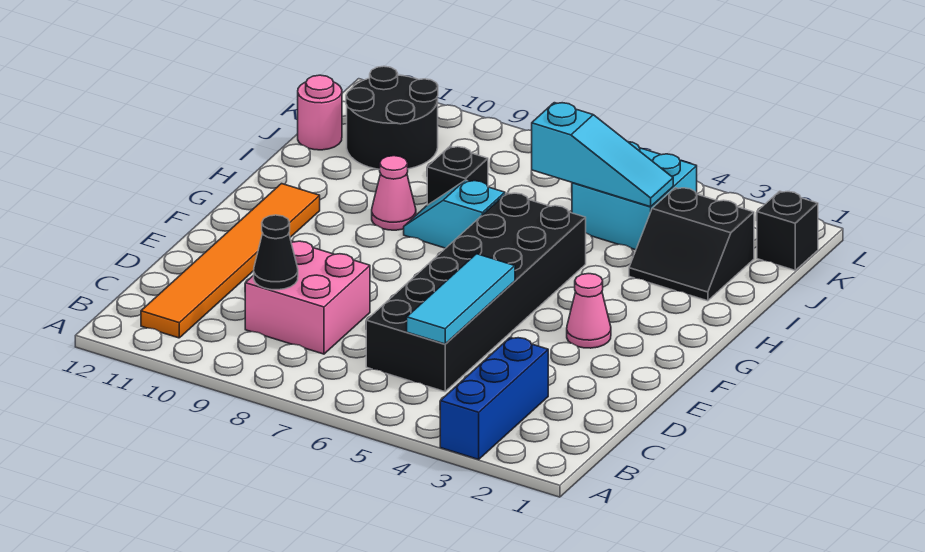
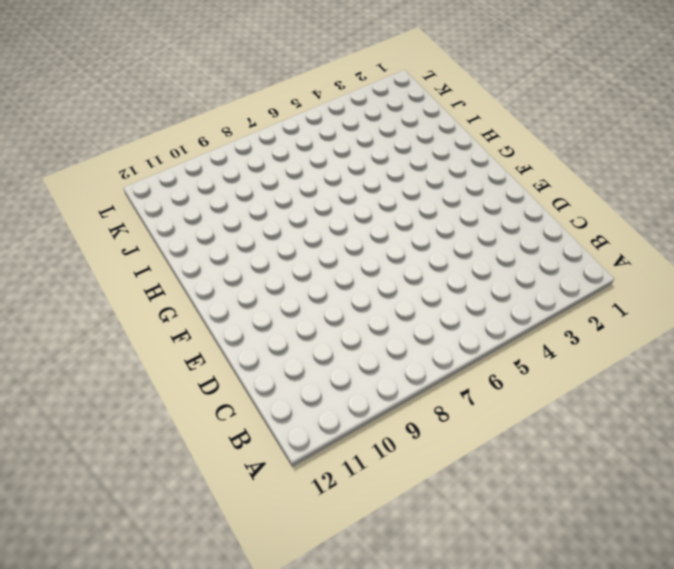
none -> blue 1x3 brick [440,338,548,459]
none -> orange 1x6 tile [141,184,320,338]
none -> black 2x6 brick [366,193,586,392]

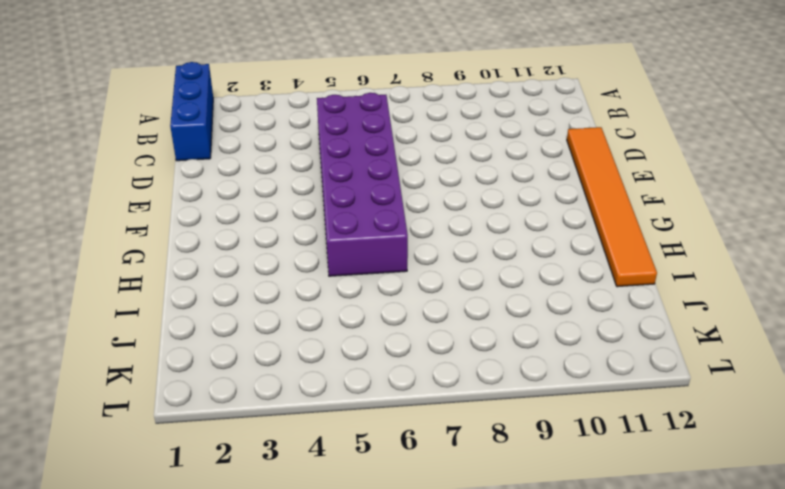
blue 1x3 brick [170,62,213,161] -> blue 1x3 brick moved to [440,338,548,459]
purple 2x6 brick [317,93,408,276] -> black 2x6 brick [366,193,586,392]
orange 1x6 tile [567,127,657,287] -> orange 1x6 tile moved to [141,184,320,338]
none -> pink 2x2 brick [245,241,370,354]
none -> pink 1x1 cone [567,274,611,348]
none -> cyan 1x2 slope [404,180,505,248]

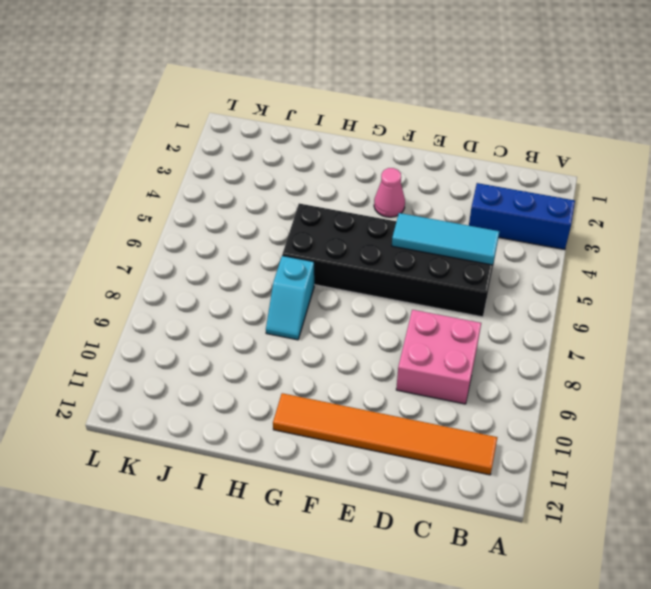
none -> pink 1x1 cone [372,156,416,230]
none -> black 2x2 slope [629,188,754,301]
none -> black 1x1 brick [427,146,488,205]

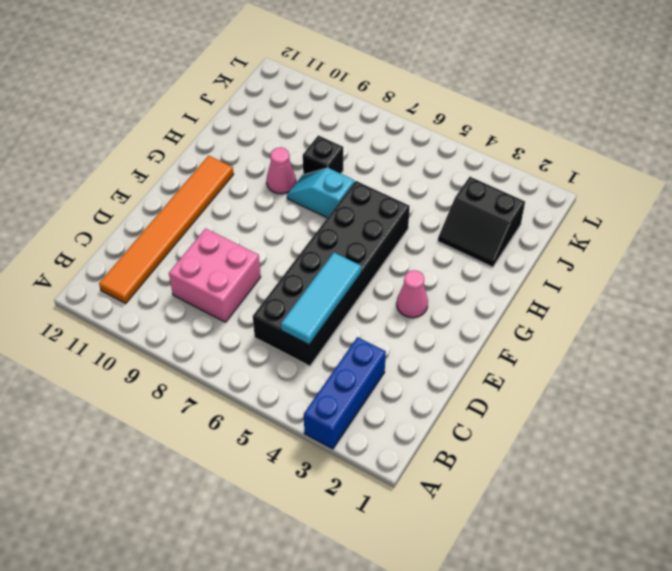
none -> cyan 2x2 brick [572,142,697,250]
none -> black 2x2 round brick [346,66,438,169]
none -> pink 1x1 round brick [298,75,342,150]

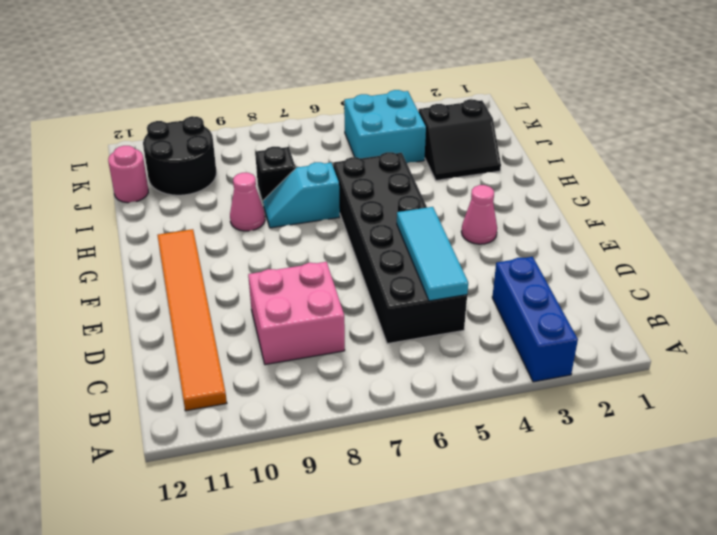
none -> black 1x1 brick [757,191,818,270]
none -> black 1x1 cone [254,215,298,290]
none -> cyan 1x3 slope [532,103,673,207]

